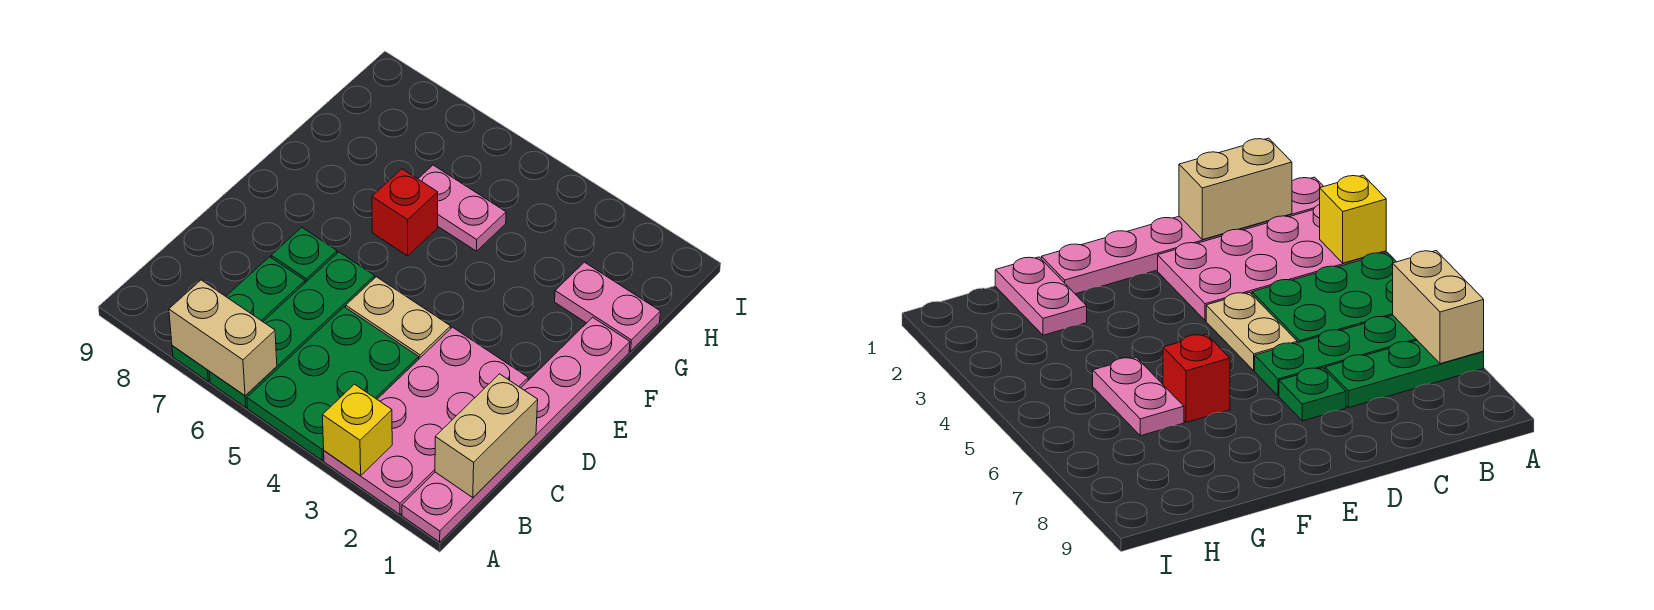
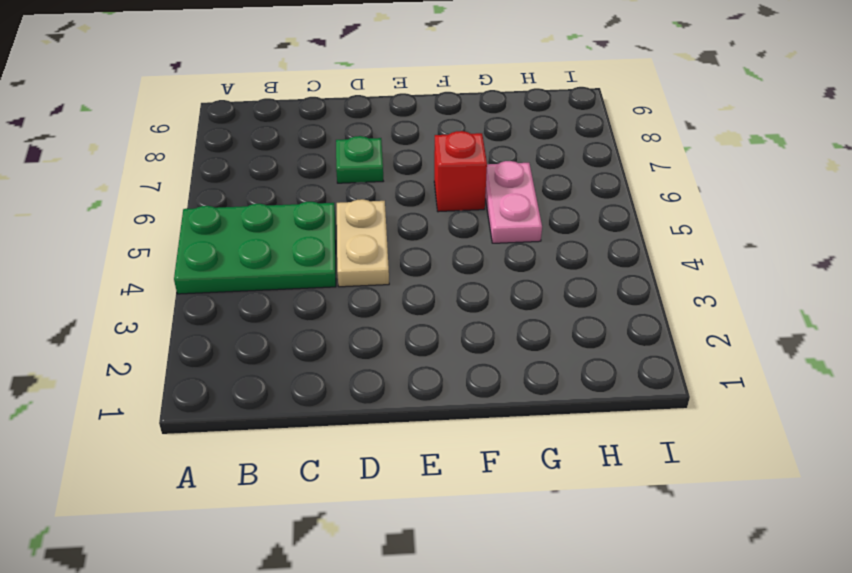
none -> pink 1x6 plate [402,317,630,542]
none -> pink 2x4 plate [324,327,528,514]
none -> green 1x4 plate [209,252,375,408]

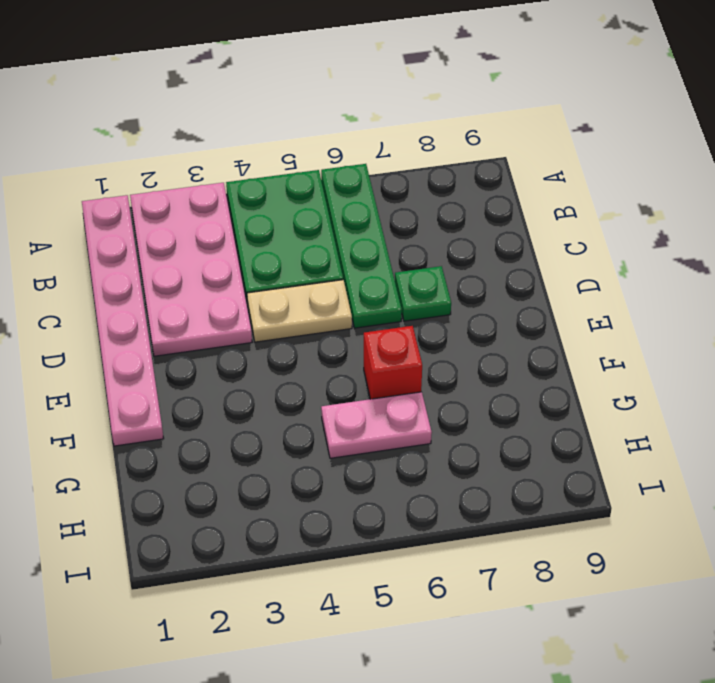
none -> green 1x3 plate [172,257,305,381]
none -> pink 1x2 plate [555,262,661,351]
none -> yellow 1x1 brick [322,384,392,476]

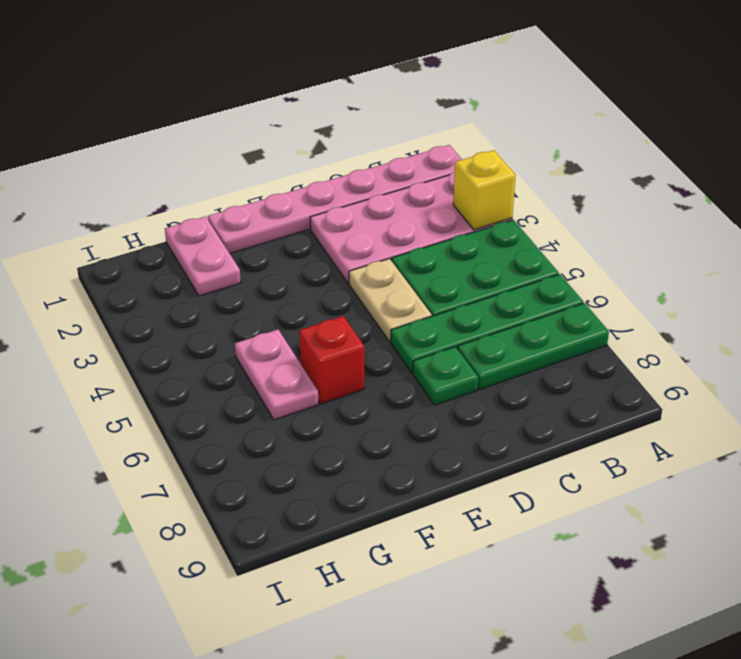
none -> tan 1x2 brick [169,280,277,396]
none -> tan 1x2 brick [435,374,538,498]

